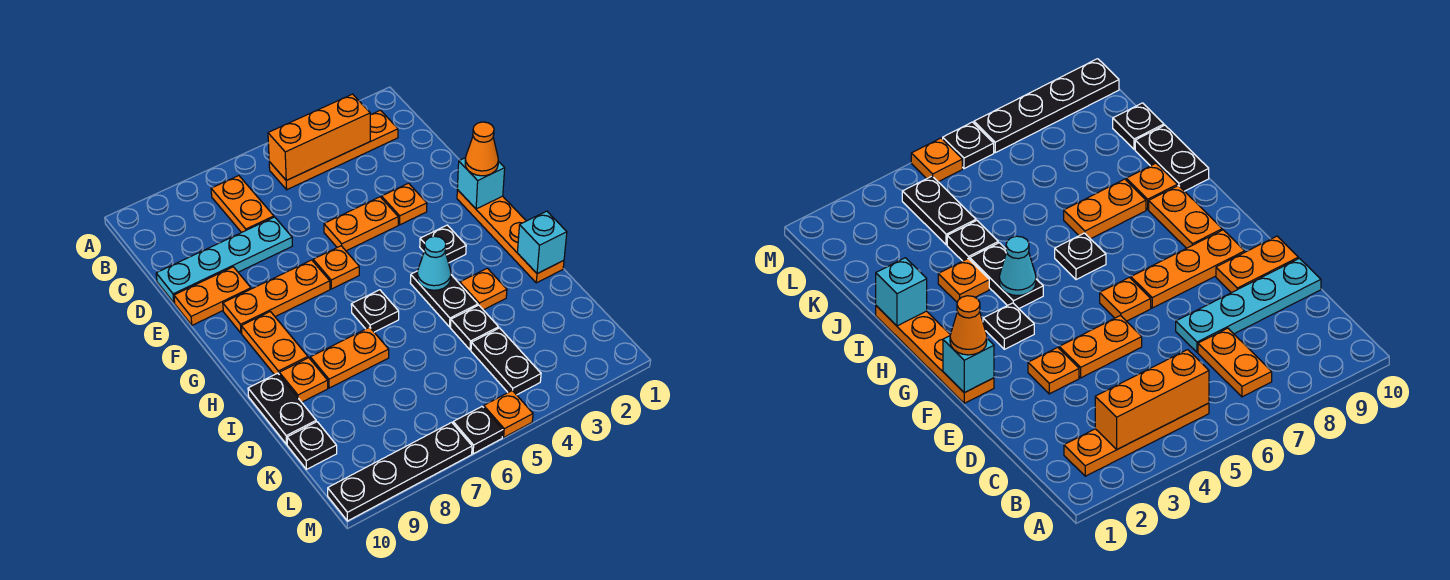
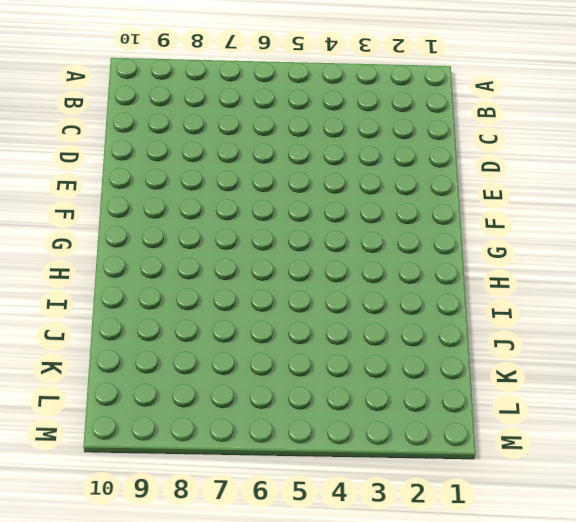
none -> orange 1x4 plate [269,110,398,190]
none -> orange 1x2 plate [211,176,274,233]
none -> cyan 1x4 plate [156,217,292,303]

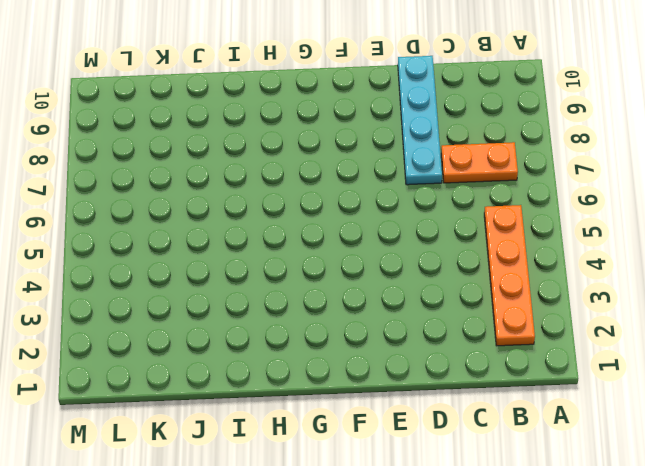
none -> orange 1x1 plate [382,183,427,225]
none -> orange 1x2 plate [324,197,398,251]
none -> orange 1x2 plate [174,267,251,325]

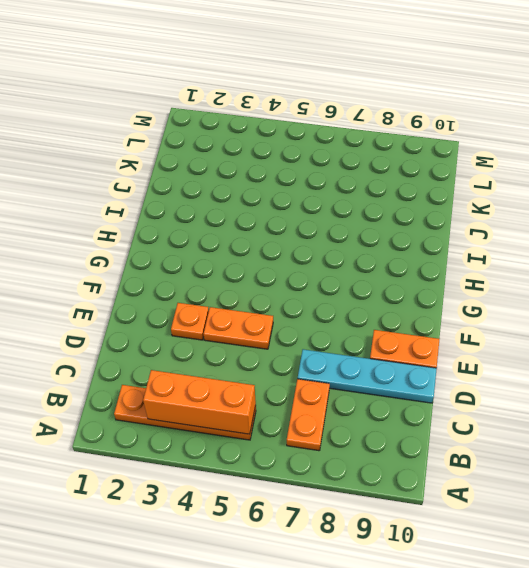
none -> orange 1x4 plate [457,190,564,283]
none -> orange 1x1 plate [313,246,359,289]
none -> orange 1x3 plate [223,260,330,333]

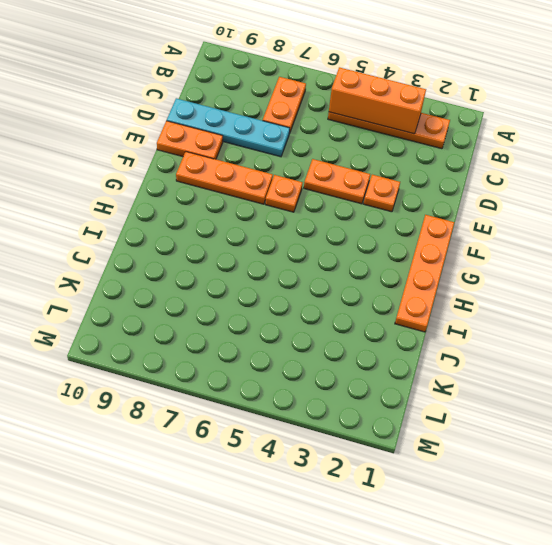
none -> black 1x1 plate [420,225,466,263]
none -> orange 1x2 plate [241,312,308,375]
none -> black 1x2 plate [410,271,478,327]

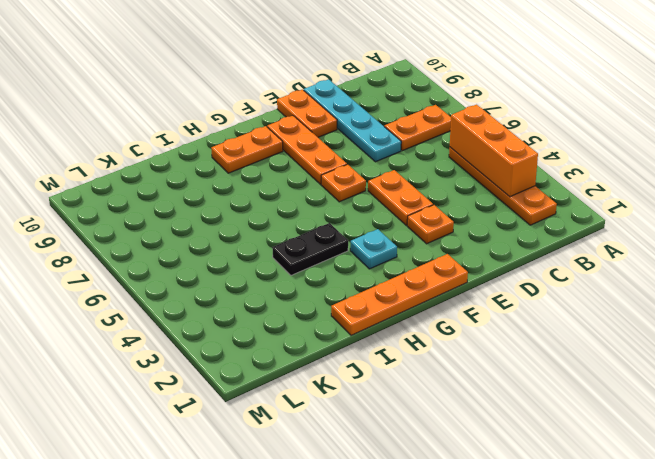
cyan 1x1 plate [350,229,397,269] -> black 1x1 plate [420,225,466,263]
none -> black 1x1 plate [351,290,399,332]
none -> orange 1x1 plate [460,268,507,310]
none -> orange 1x2 plate [310,327,389,388]

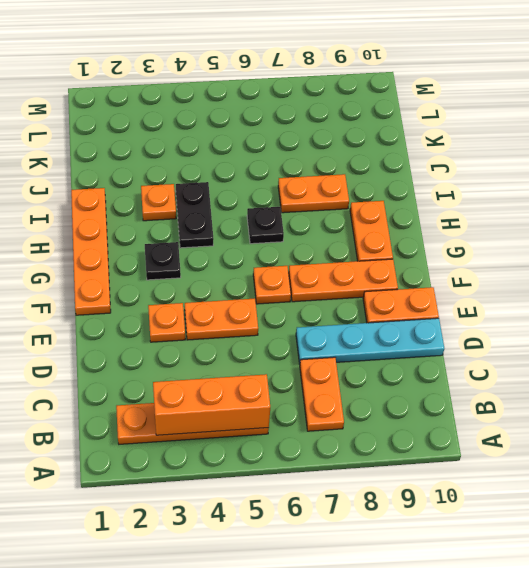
none -> orange 1x1 plate [279,358,328,402]
none -> black 1x2 plate [248,373,316,444]
none -> black 1x1 plate [451,305,499,350]

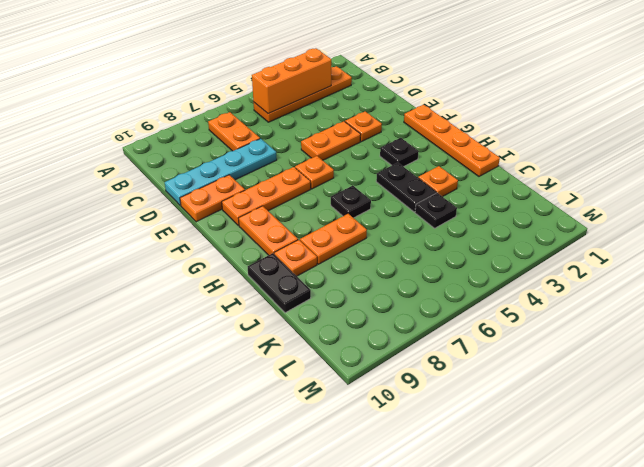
none -> black 1x2 plate [471,328,541,395]
none -> black 1x1 plate [287,422,337,469]
none -> orange 1x1 plate [484,390,533,437]

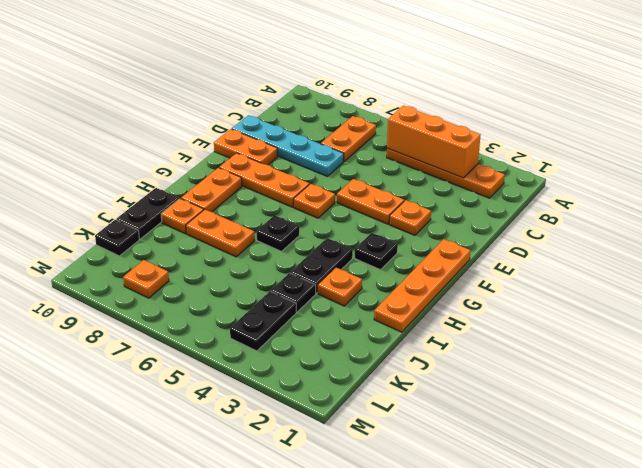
orange 1x1 plate [123,260,169,298] -> orange 1x1 plate moved to [484,390,533,437]
none -> black 1x1 plate [453,407,503,454]
none -> black 1x4 plate [328,422,472,521]
none -> cyan 1x1 brick [457,158,505,209]

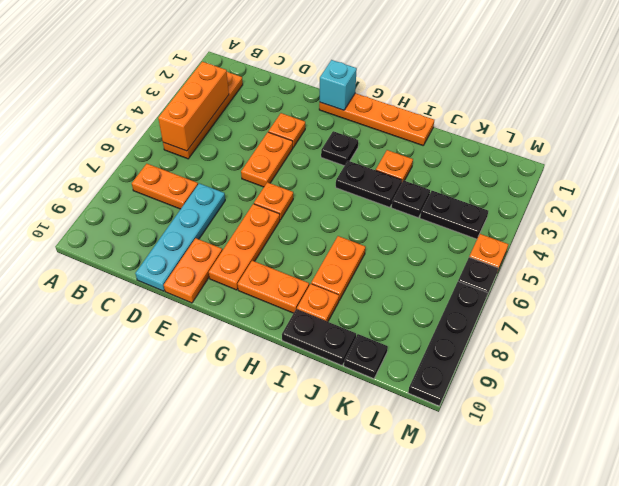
none -> black 1x1 plate [351,290,399,332]
none -> cyan 1x1 cone [417,236,451,290]
none -> cyan 1x1 brick [517,211,567,274]

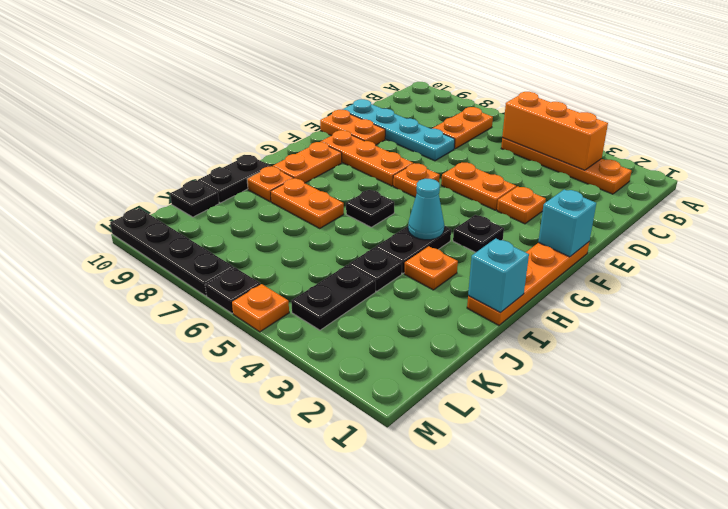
none -> orange 1x1 cone [465,122,498,176]

